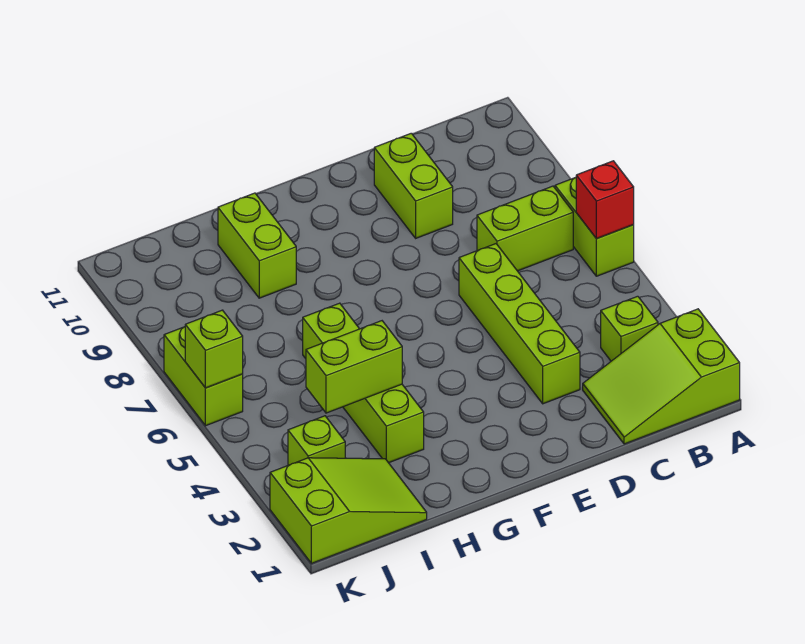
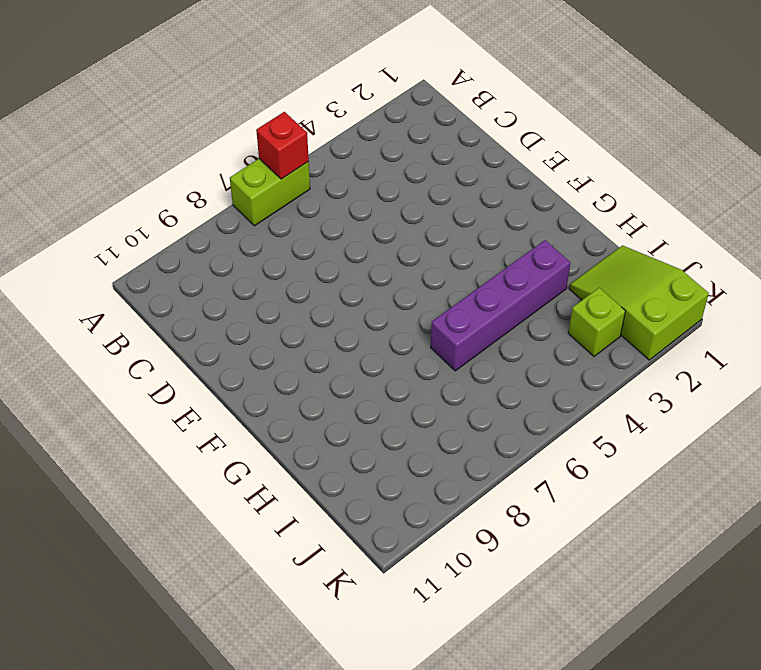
purple 1x4 brick [431,240,570,371] -> lime 1x4 brick [303,303,424,463]
none -> lime 2x3 slope [583,309,740,444]
none -> lime 1x1 brick [601,296,658,361]
none -> lime 1x2 brick [477,186,573,271]

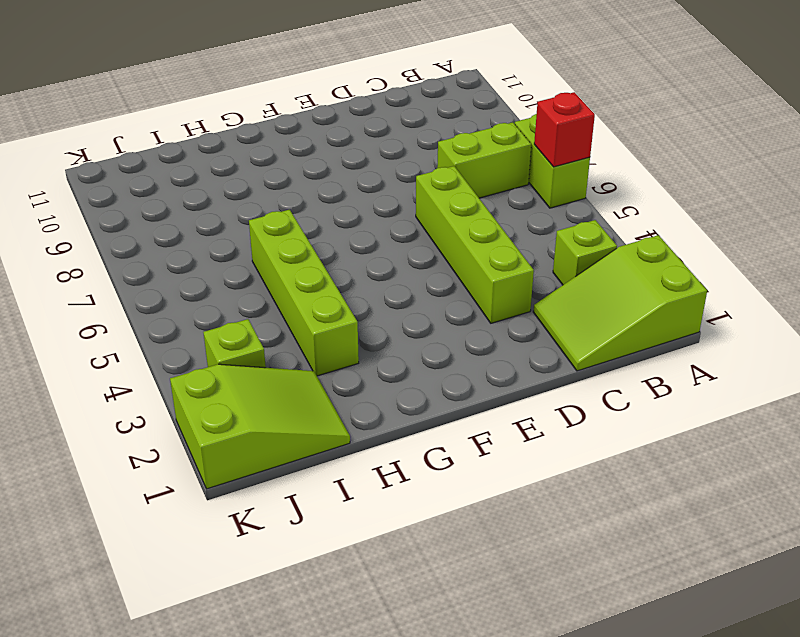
none -> lime 1x2 brick [374,133,453,238]
none -> lime 1x2 brick [218,193,296,298]
none -> lime 1x2 brick [164,327,243,426]

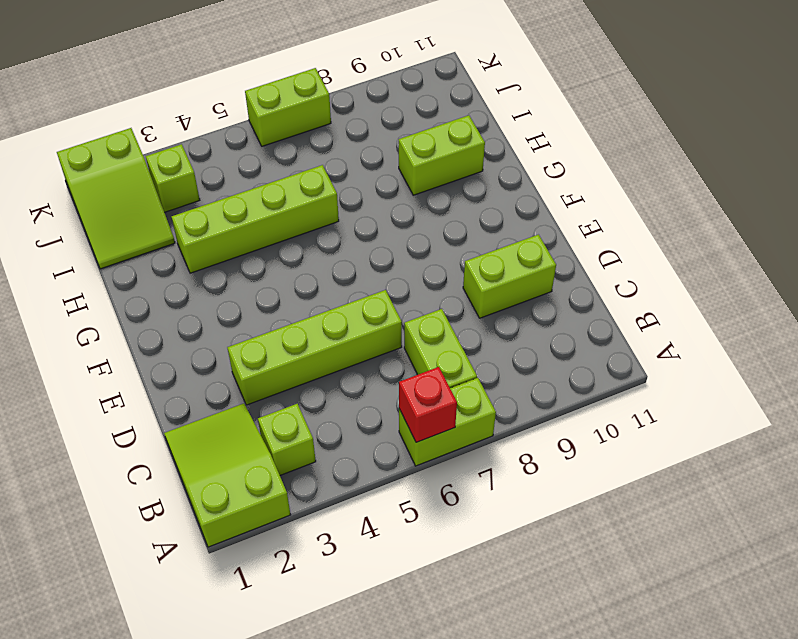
none -> lime 1x2 brick [306,321,402,413]
none -> lime 1x1 brick [185,310,243,388]

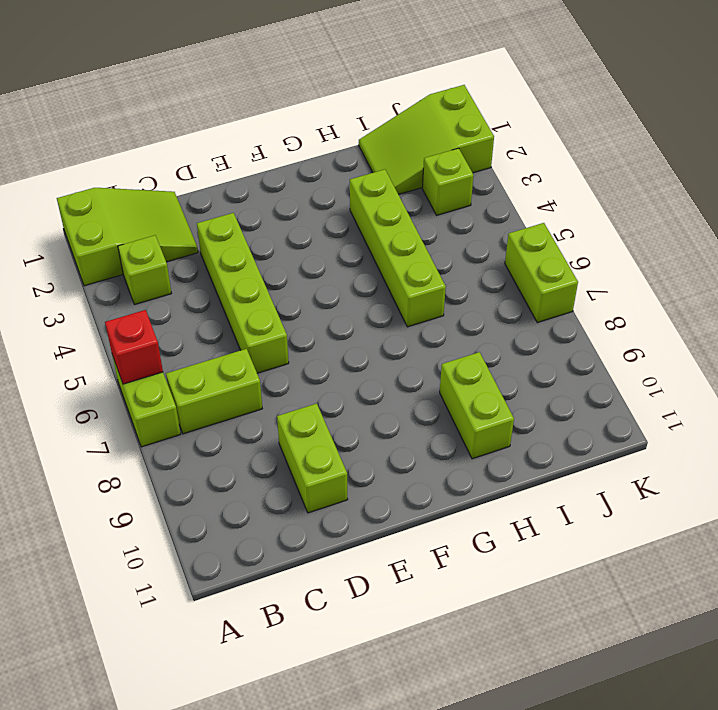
none -> lime 1x2 brick [306,321,402,413]
none -> lime 1x1 brick [185,310,243,388]

